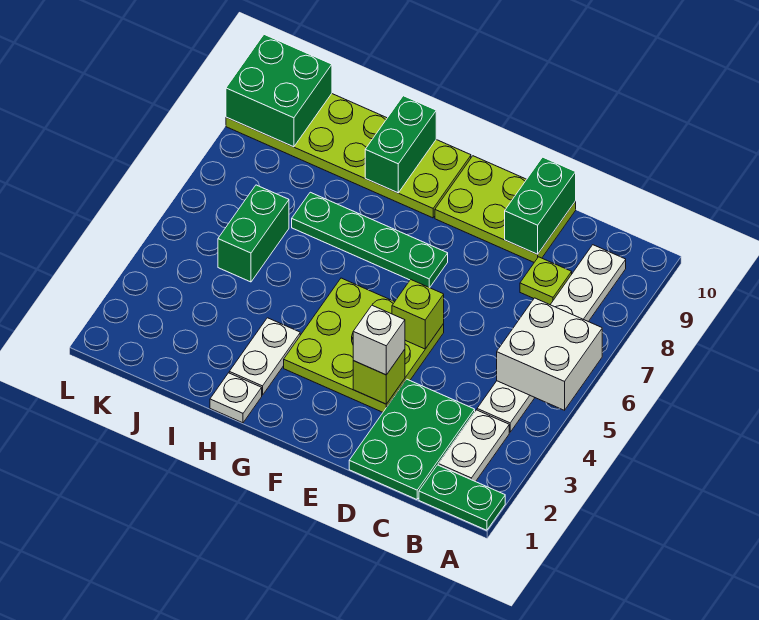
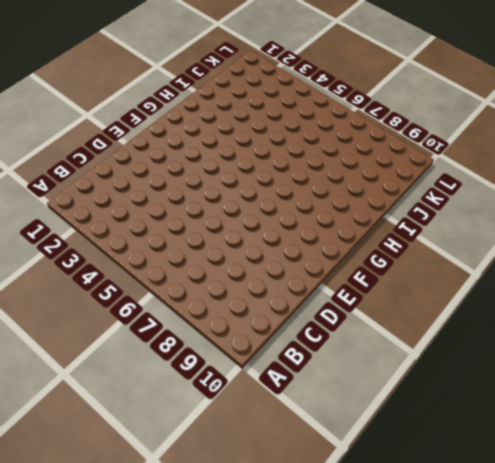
none -> green 1x2 plate [419,465,505,530]
none -> white 1x2 plate [438,410,509,482]
none -> white 1x6 plate [477,245,626,432]

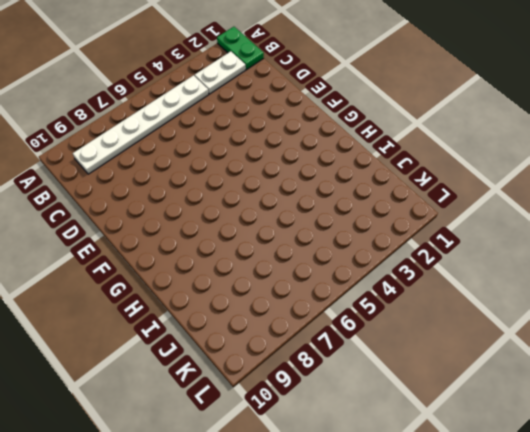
none -> green 2x3 plate [349,379,475,499]
none -> lime 1x1 plate [520,257,572,305]
none -> lime 2x3 plate [435,156,576,262]

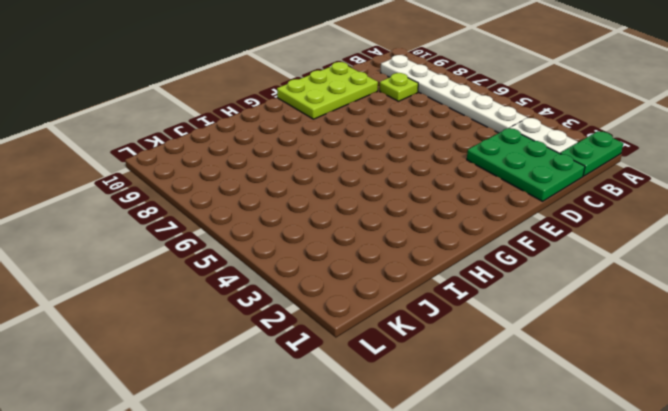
none -> lime 3x3 plate [284,278,444,412]
none -> green 1x4 plate [292,192,448,288]
none -> lime 2x6 plate [226,94,471,218]

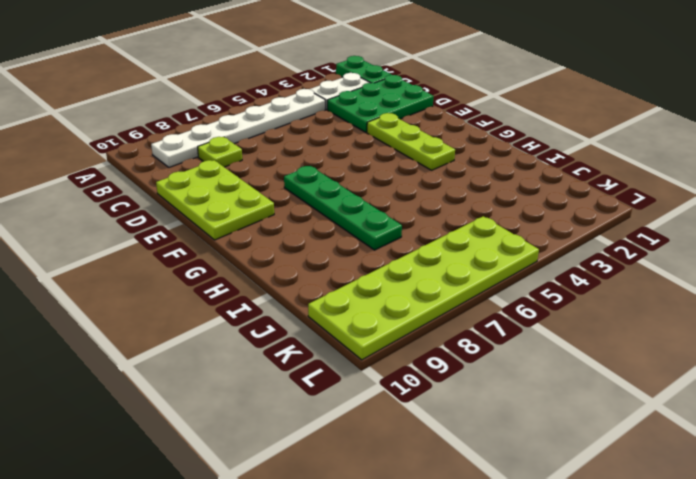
lime 1x3 plate [367,113,455,170] -> lime 3x3 plate [284,278,444,412]
lime 2x6 plate [308,216,539,360] -> lime 2x6 plate turned to [226,94,471,218]
none -> white 1x1 plate [210,373,262,423]
none -> white 1x2 plate [229,318,300,395]
none -> green 1x2 brick [218,185,289,282]

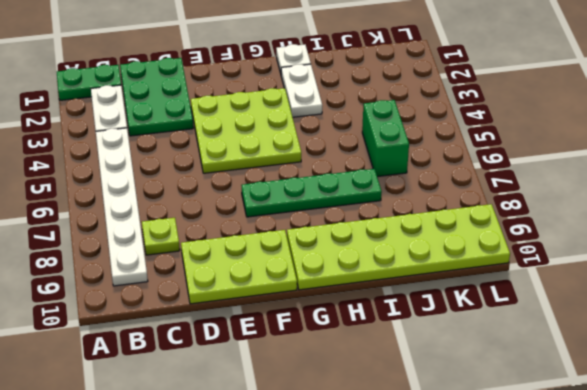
none -> white 2x2 brick [497,298,602,410]
none -> green 1x2 brick [505,157,576,254]
none -> lime 1x1 brick [353,349,405,404]

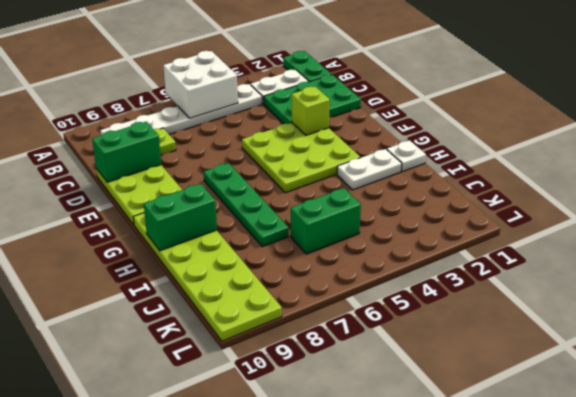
none -> lime 1x1 brick [392,280,444,349]
none -> green 2x2 brick [226,35,332,147]
none -> white 1x1 brick [353,305,405,375]

